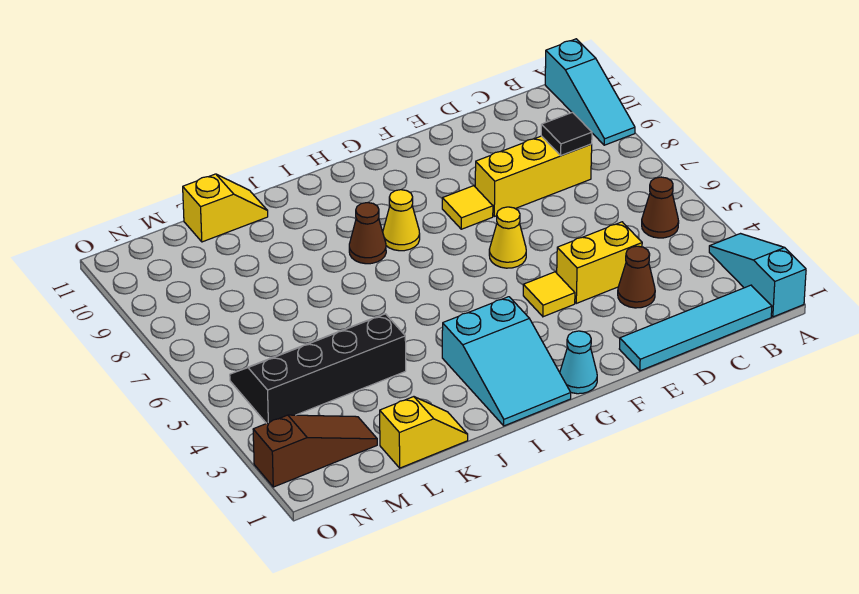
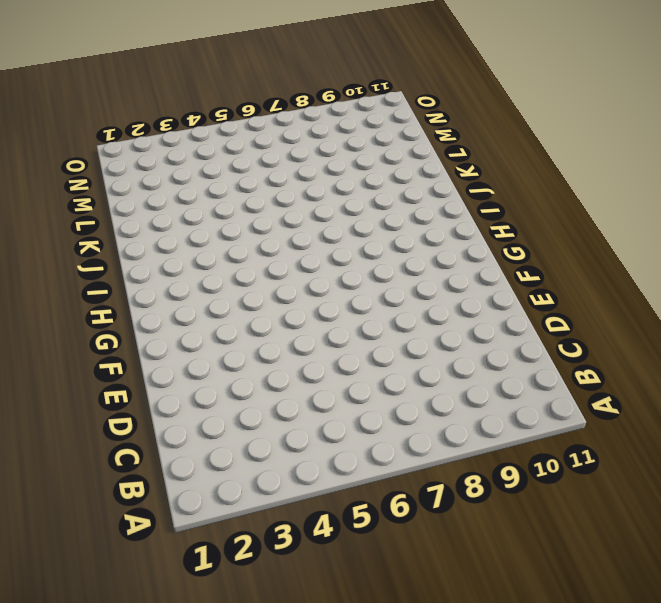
none -> cyan 1x3 slope [709,234,806,317]
none -> cyan 1x3 slope [545,39,635,145]
none -> cyan 1x4 tile [619,285,772,371]

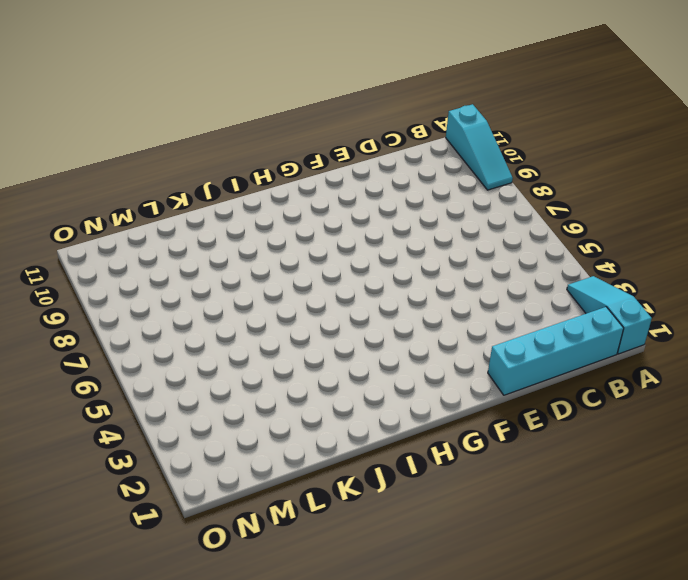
cyan 1x4 brick [488,307,624,395] -> cyan 1x4 tile [619,285,772,371]
none -> brown 1x1 cone [642,177,679,238]
none -> yellow 1x3 brick [475,136,592,216]
none -> brown 1x1 cone [618,246,655,308]

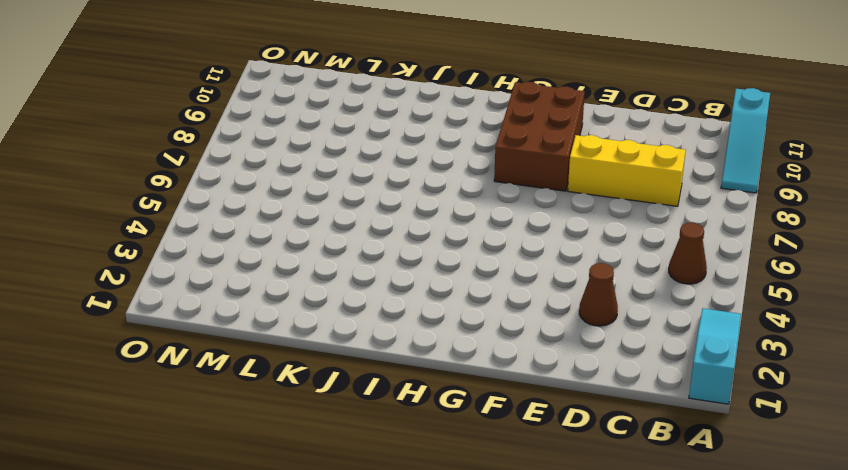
brown 2x3 brick [494,82,585,191] -> yellow 1x1 tile [442,186,493,229]
none -> cyan 1x4 tile [619,285,772,371]
none -> yellow 1x2 brick [557,222,642,303]
none -> yellow 1x1 tile [523,272,575,317]

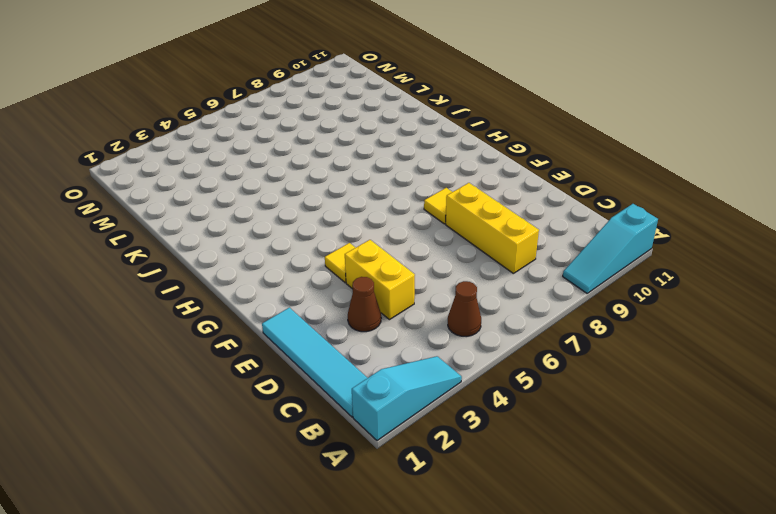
none -> yellow 1x1 cone [489,207,526,268]
none -> cyan 1x1 cone [560,331,597,394]
none -> cyan 2x3 slope [442,297,571,426]

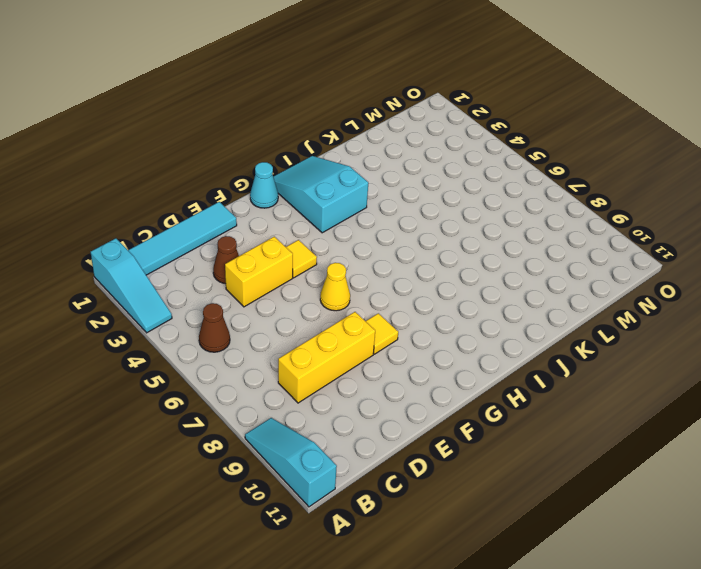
none -> yellow 1x1 cone [383,190,420,251]
none -> brown 1x1 cone [349,203,386,264]
none -> yellow 1x2 slope [380,397,468,468]

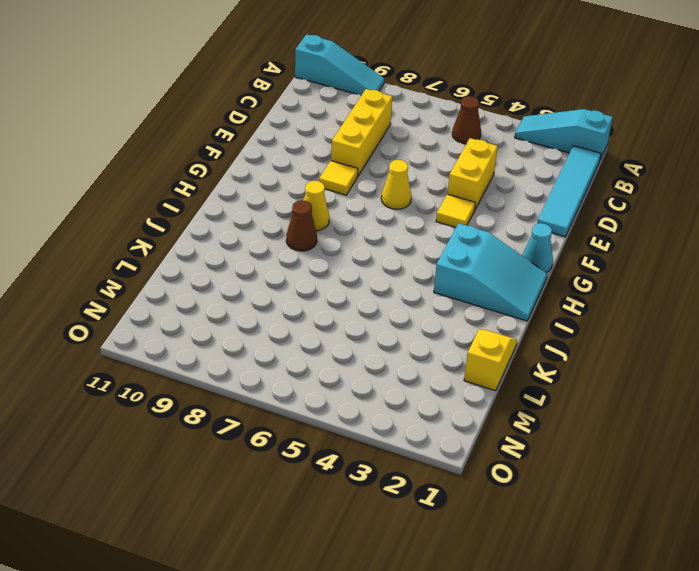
none -> brown 1x1 cone [618,246,655,308]
none -> black 2x4 slope [230,314,406,423]
none -> yellow 1x2 slope [183,174,268,242]

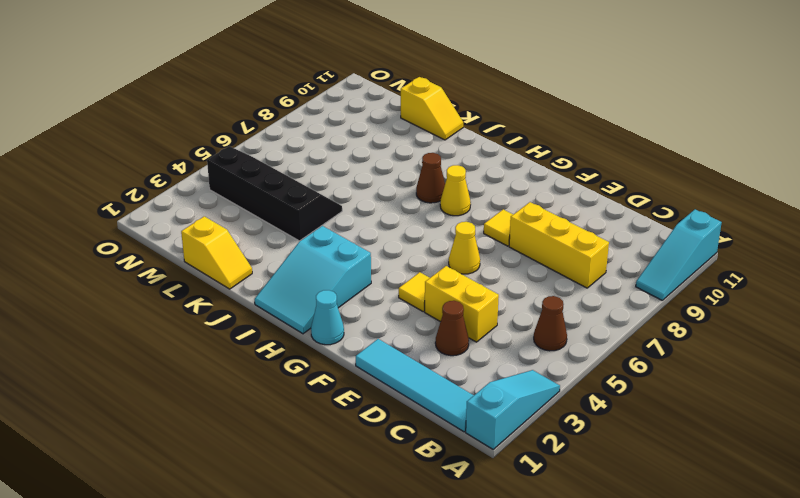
none -> brown 1x3 slope [253,415,377,487]
none -> black 1x1 tile [541,112,592,156]

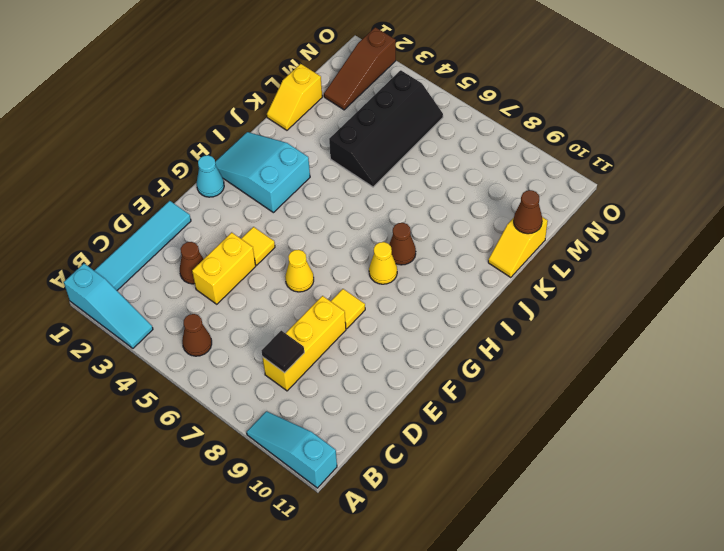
brown 1x1 cone [514,190,542,234] -> none

